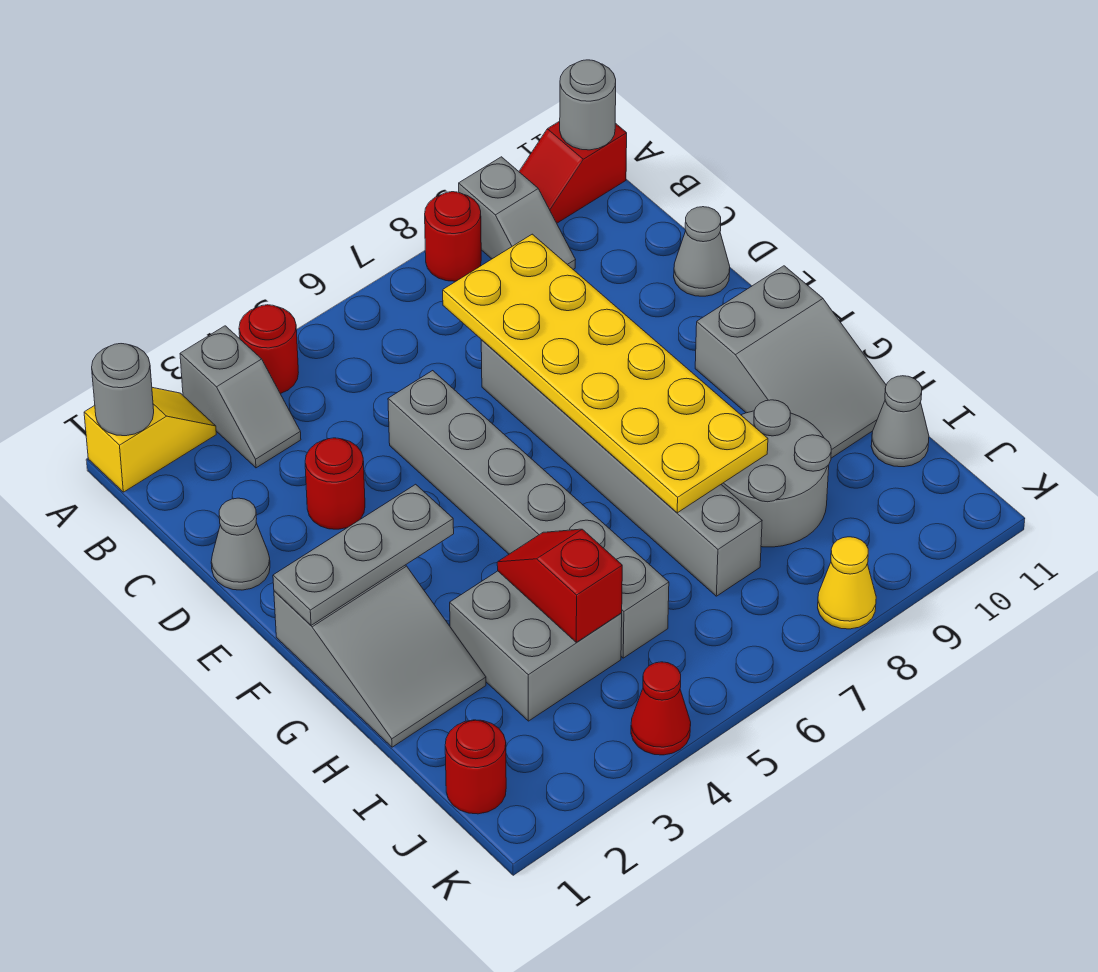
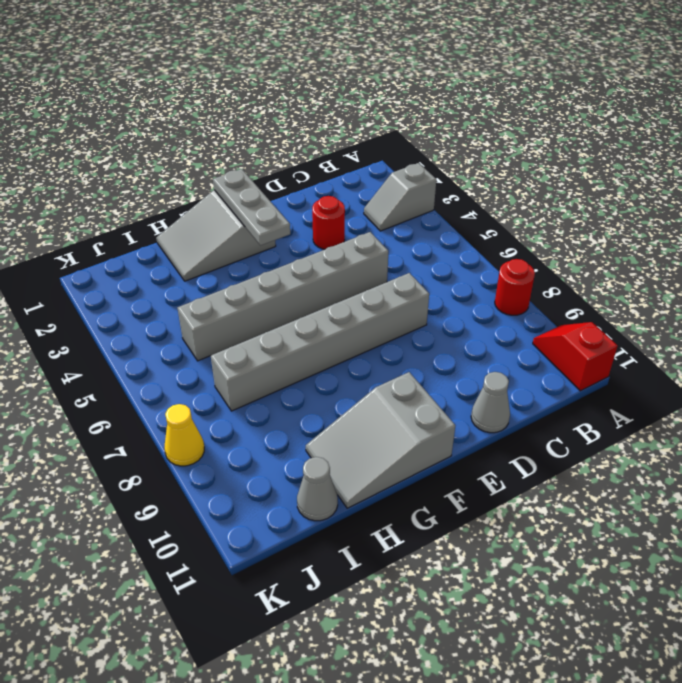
none -> yellow 1x2 slope [84,387,216,492]
none -> red 1x1 round brick [239,305,299,394]
none -> grey 1x2 slope [459,157,575,269]

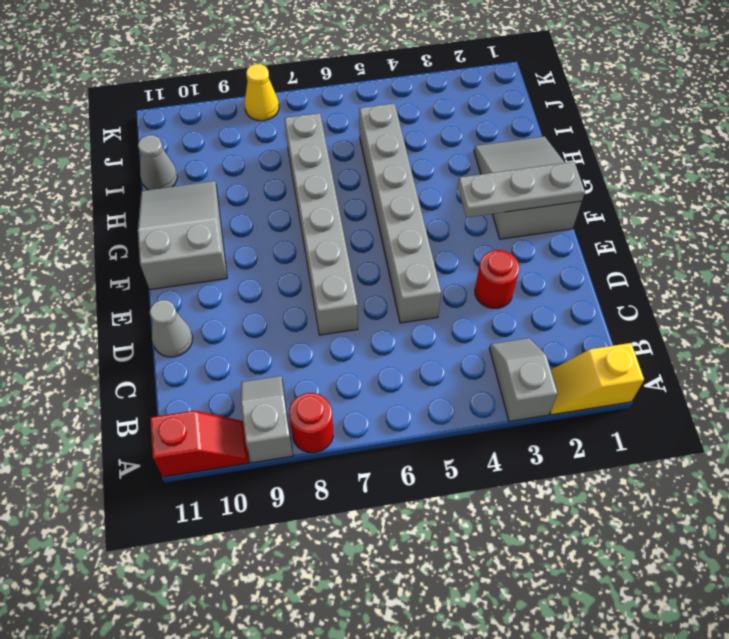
none -> red 1x1 round brick [239,305,299,394]
none -> grey 1x1 cone [211,498,270,590]
none -> grey 2x2 brick [450,571,622,721]

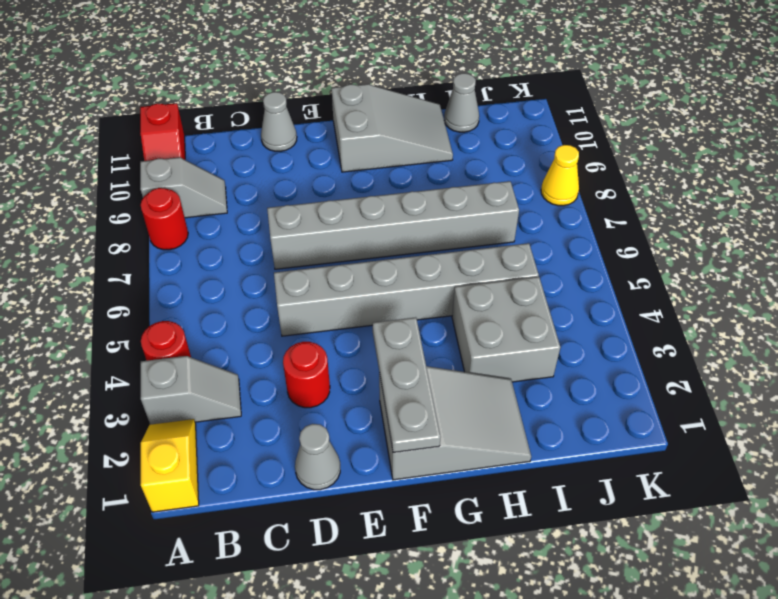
none -> grey 2x2 round brick [721,400,831,547]
none -> red 1x1 round brick [445,720,506,814]
none -> red 1x1 cone [631,662,691,755]

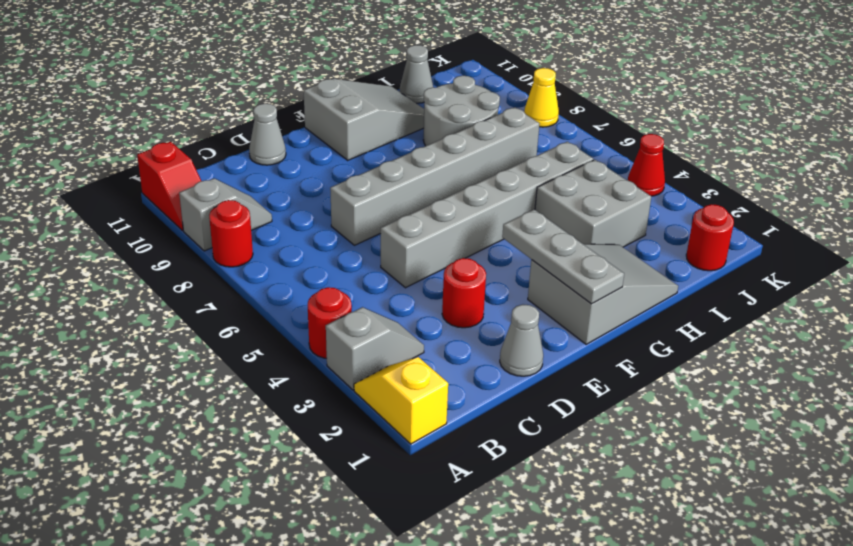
none -> grey 1x1 round brick [92,344,154,436]
none -> grey 1x1 round brick [560,60,616,150]
none -> yellow 2x6 plate [443,234,768,513]

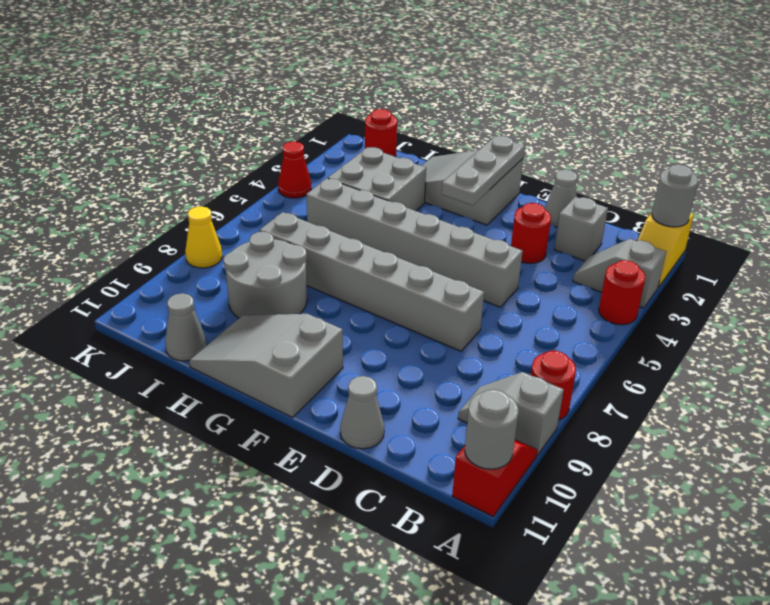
grey 1x1 brick [554,197,608,261] -> none
none -> yellow 2x6 plate [443,234,768,513]
none -> red 1x2 slope [497,529,622,642]

